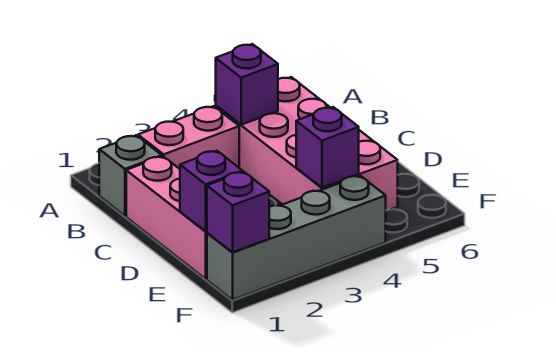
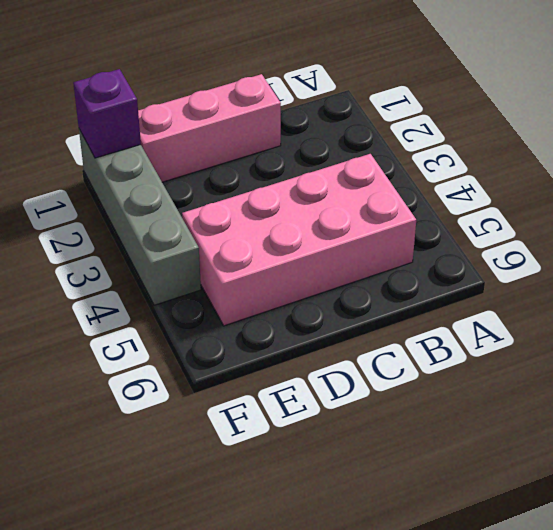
none -> grey 1x1 brick [99,135,162,216]
none -> pink 1x2 brick [138,106,239,169]

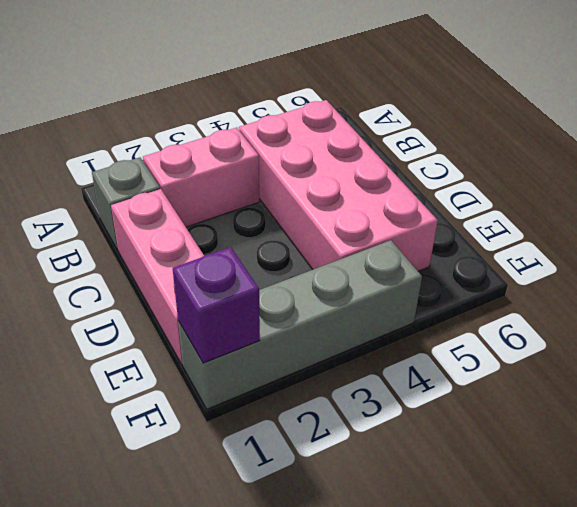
none -> purple 1x1 brick [216,44,278,125]
none -> purple 1x1 brick [180,151,243,231]

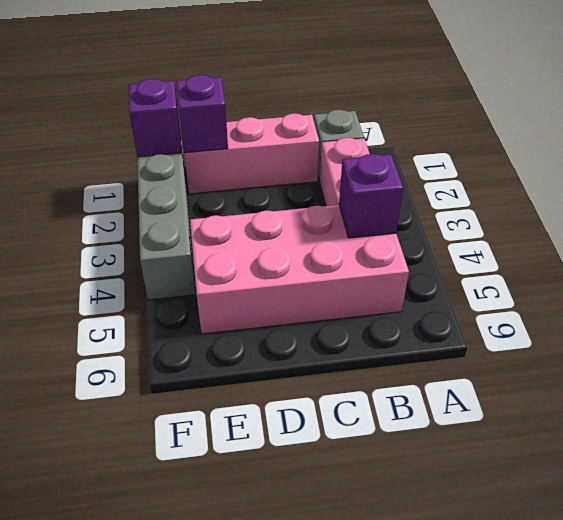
none -> purple 1x1 brick [296,107,359,188]

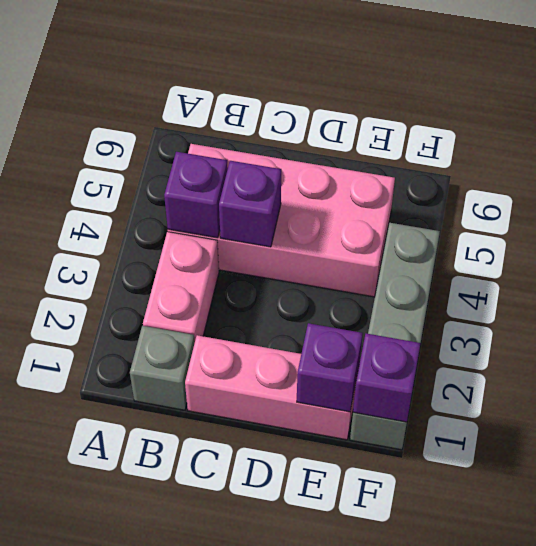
purple 1x1 brick [219,161,281,247] -> purple 1x1 brick moved to [296,107,359,188]

